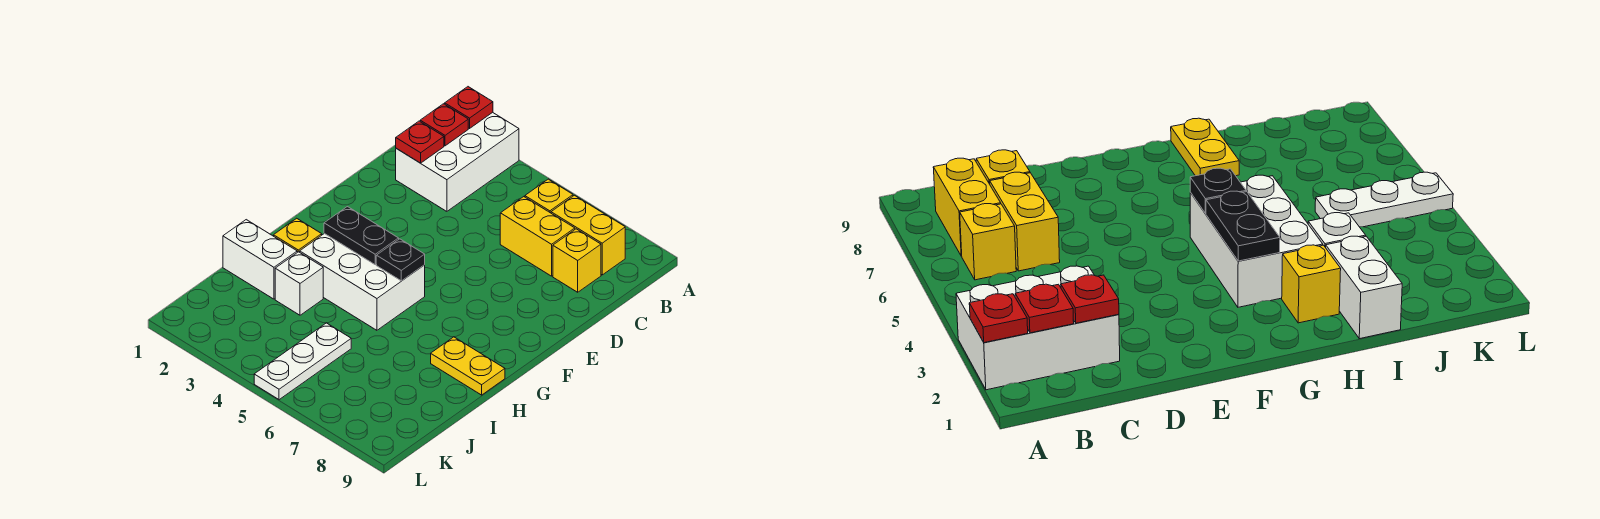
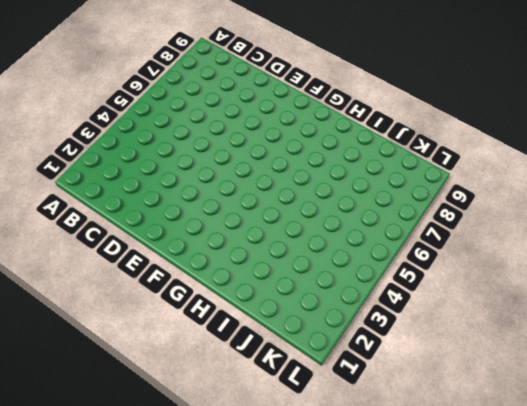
none -> white 2x3 brick [396,112,519,211]
none -> yellow 1x1 brick [525,179,573,213]
none -> yellow 1x2 brick [551,195,625,275]

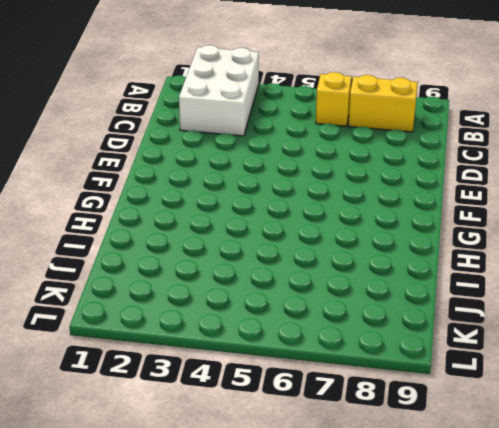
none -> yellow 1x2 brick [500,197,575,276]
none -> yellow 1x1 brick [553,229,601,292]
none -> white 2x3 brick [300,234,425,330]

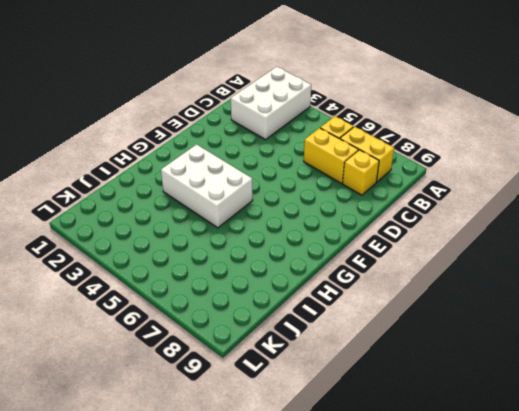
none -> yellow 1x1 brick [274,218,322,252]
none -> yellow 1x2 plate [431,337,505,395]
none -> white 1x2 brick [223,220,297,299]

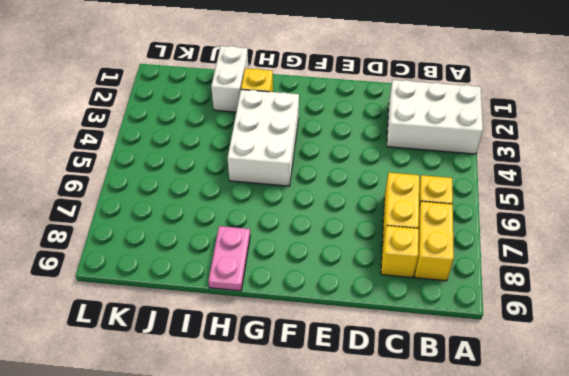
pink 1x2 plate [208,226,250,291] -> yellow 1x2 plate [431,337,505,395]
none -> white 1x1 brick [275,252,323,315]
none -> white 1x3 plate [254,323,351,400]
none -> red 1x1 plate [445,87,493,128]

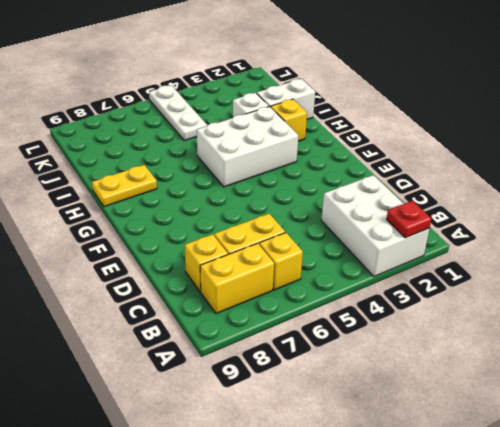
none -> red 1x1 plate [420,104,468,146]
none -> red 1x1 plate [396,121,444,163]
none -> black 1x2 plate [324,207,399,264]

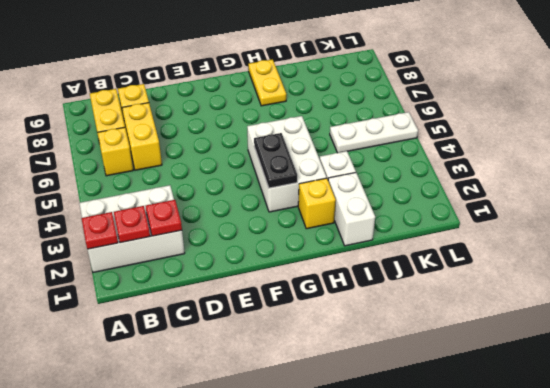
none -> black 1x1 plate [376,239,425,281]

